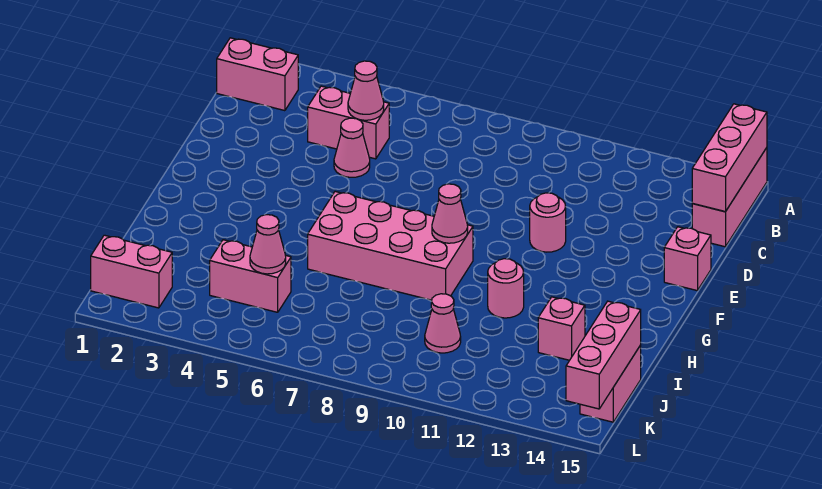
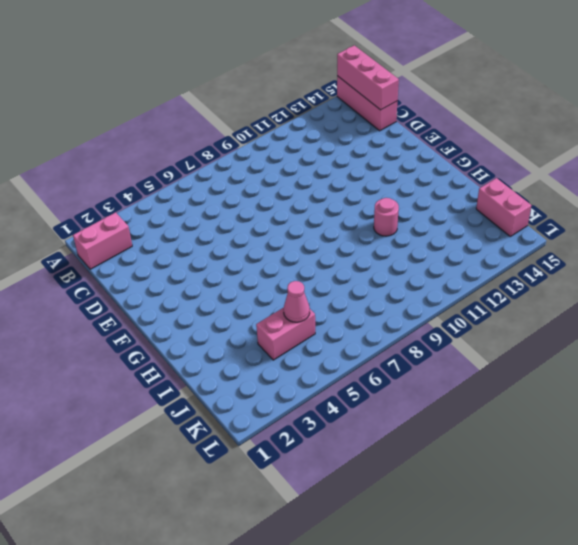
none -> pink 1x2 brick [308,86,389,159]
none -> pink 1x1 cone [334,118,370,177]
none -> pink 1x1 round brick [530,193,566,252]

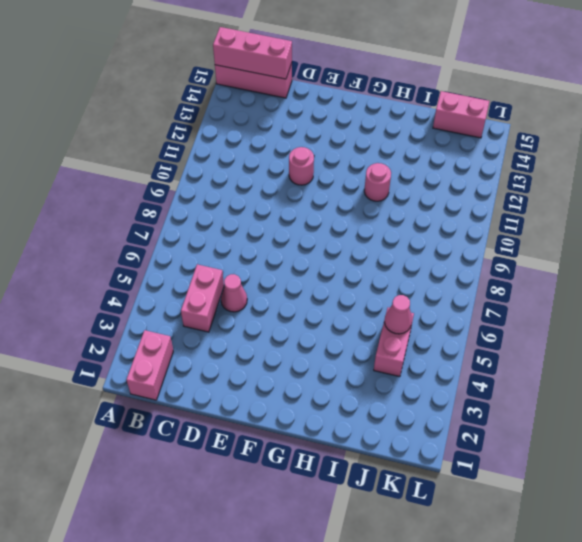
none -> pink 1x1 brick [664,227,711,291]
none -> pink 2x4 brick [308,192,473,300]
none -> pink 1x1 brick [538,297,585,360]

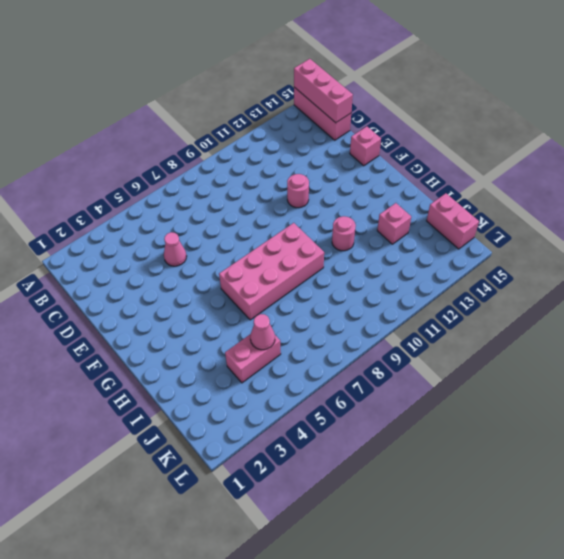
none -> pink 1x2 brick [217,38,298,111]
none -> pink 1x2 brick [308,86,389,159]
none -> pink 1x1 cone [425,294,461,353]

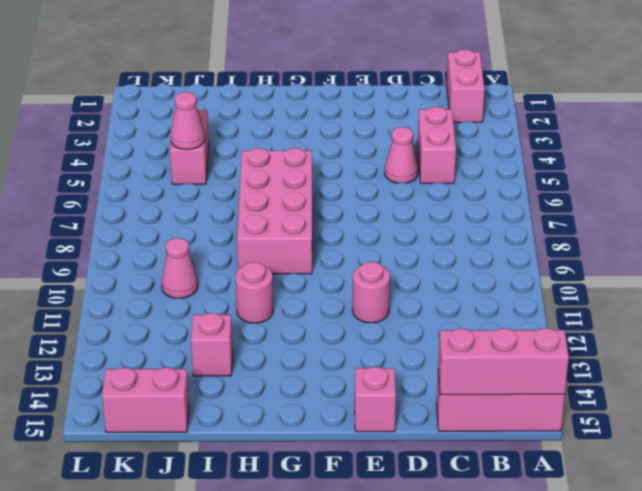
none -> pink 1x2 brick [91,235,172,308]
none -> pink 1x1 cone [348,61,384,120]
none -> pink 1x1 cone [432,184,468,243]

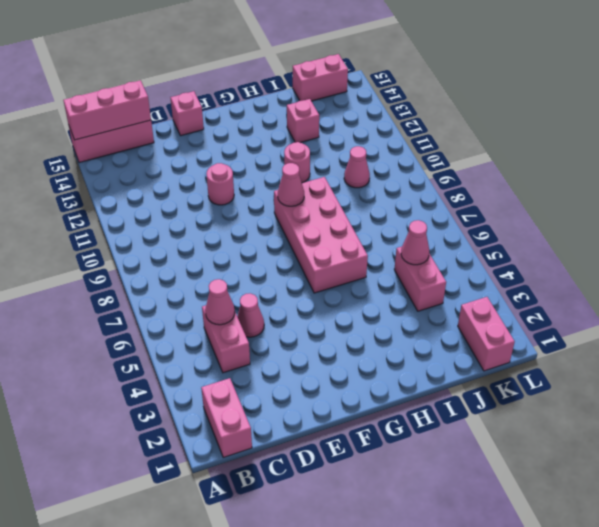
none -> pink 1x3 brick [566,301,641,409]

